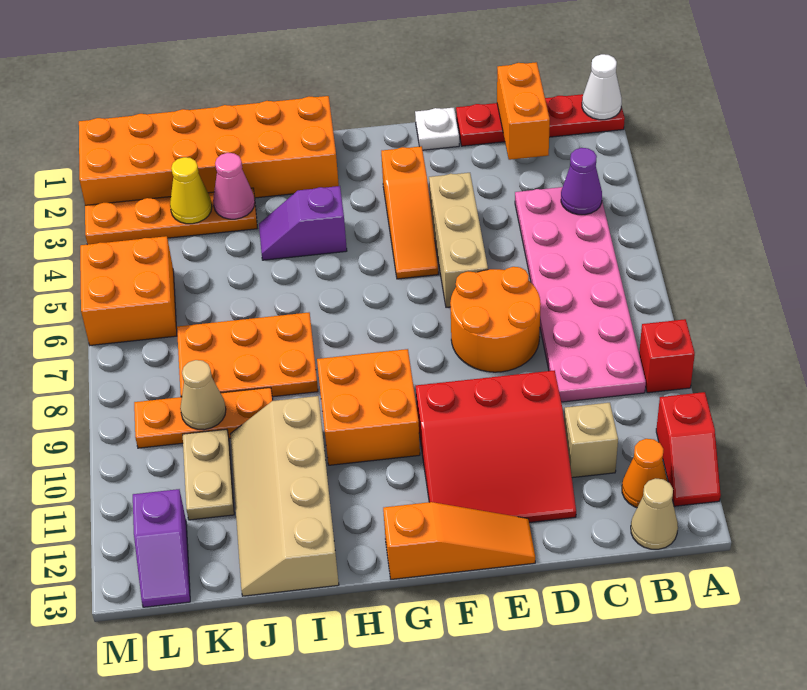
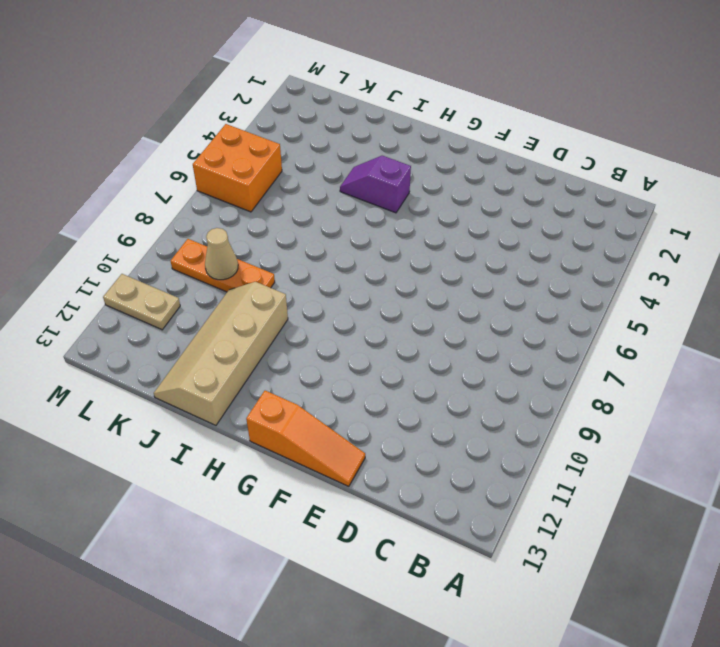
tan 1x2 plate [103,274,180,330] -> tan 1x2 plate turned to [183,429,234,520]
none -> red 1x4 plate [456,94,625,146]
none -> red 1x1 brick [639,319,695,393]
none -> red 1x2 slope [656,392,721,506]

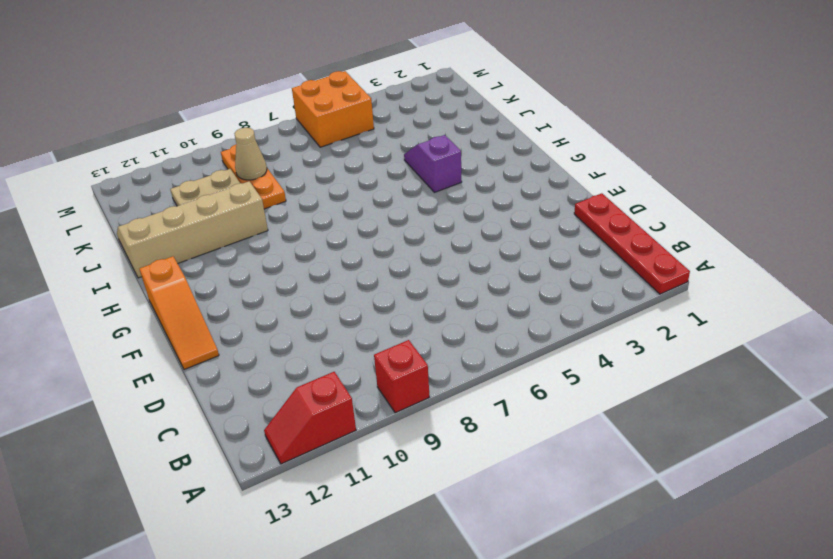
none -> pink 2x6 plate [515,187,646,402]
none -> orange 1x1 cone [622,439,668,508]
none -> tan 1x1 cone [631,478,678,549]

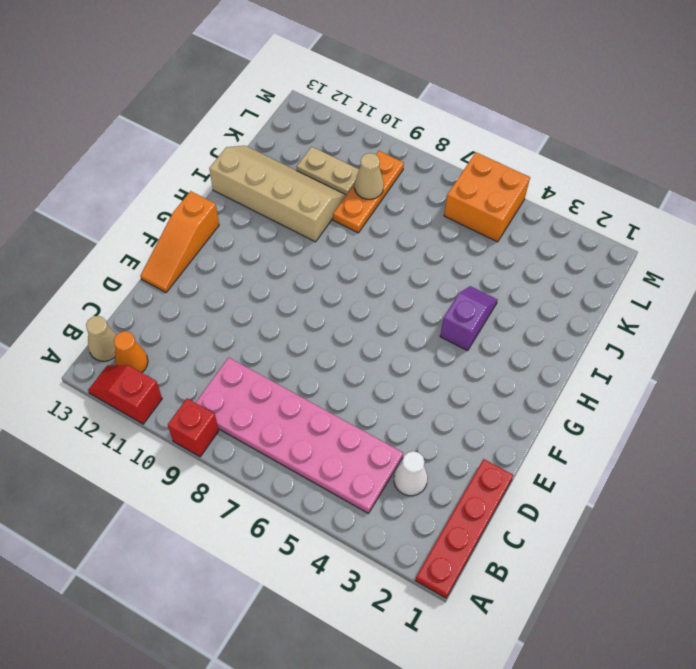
white 1x1 cone [394,451,428,496] -> white 1x1 cone moved to [582,54,622,120]
none -> tan 1x1 brick [564,403,618,478]
none -> orange 2x2 round brick [450,267,541,372]
none -> red 3x3 slope [416,370,576,523]

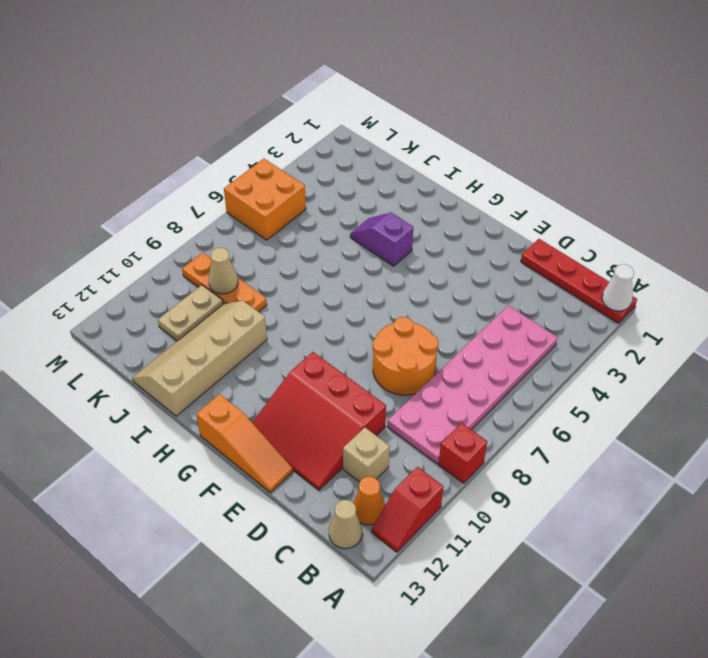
none -> white 1x1 plate [415,108,459,150]
none -> tan 1x3 brick [429,173,488,307]
none -> orange 1x3 slope [381,146,438,279]

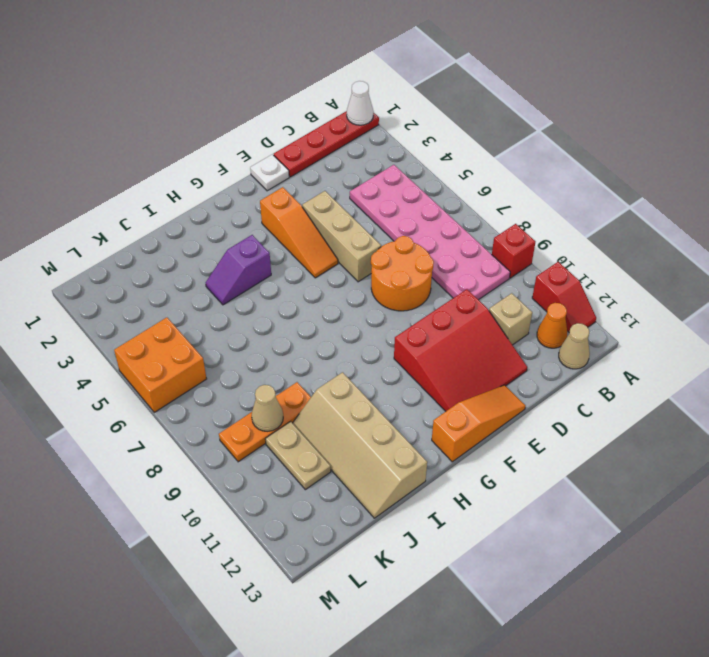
none -> orange 2x2 brick [317,349,420,465]
none -> orange 2x6 brick [79,96,339,205]
none -> orange 2x3 plate [177,313,318,397]

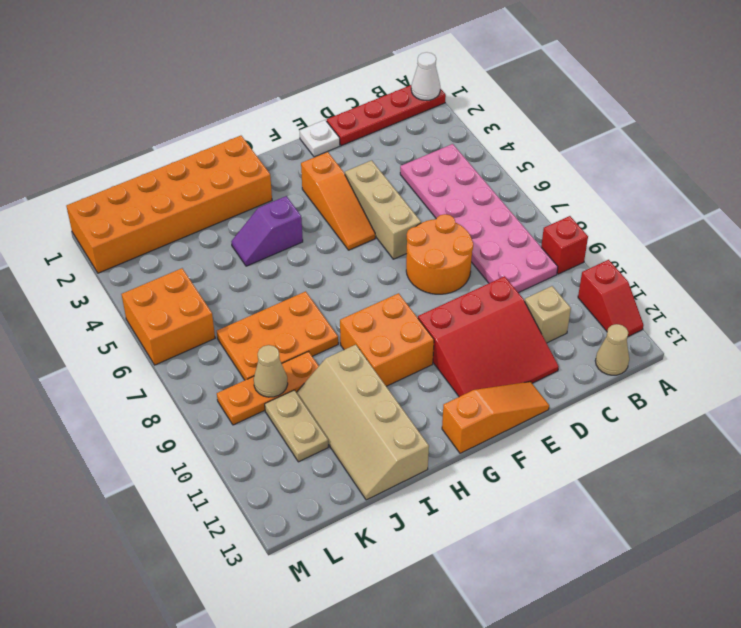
none -> orange 1x1 cone [622,439,668,508]
none -> orange 1x4 plate [85,188,257,245]
none -> purple 1x2 slope [133,489,190,607]

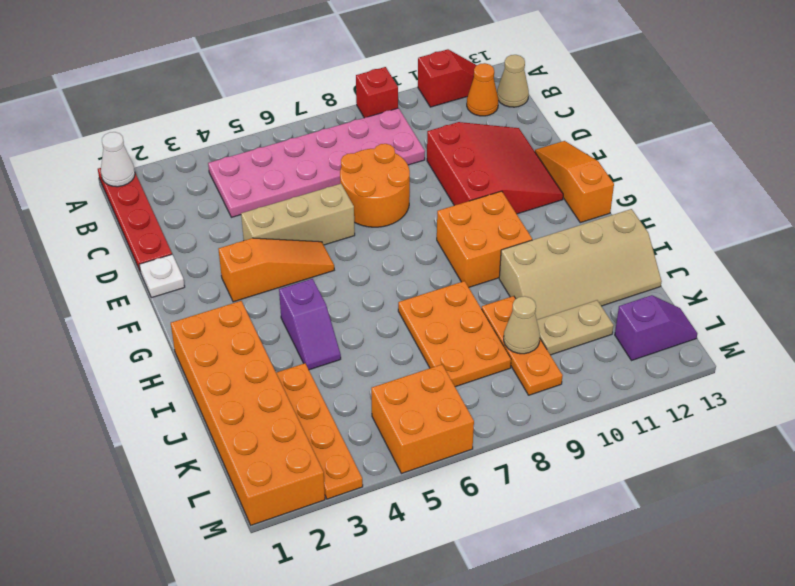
none -> tan 1x1 brick [564,403,618,478]
none -> purple 1x1 cone [561,148,602,215]
none -> orange 1x2 brick [497,62,550,160]

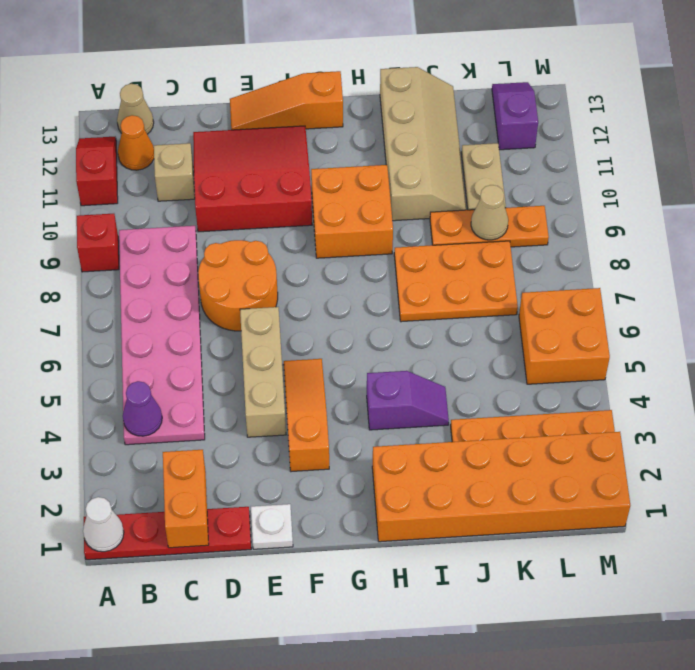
none -> pink 1x1 cone [213,153,255,219]
none -> yellow 1x1 cone [170,157,212,224]

